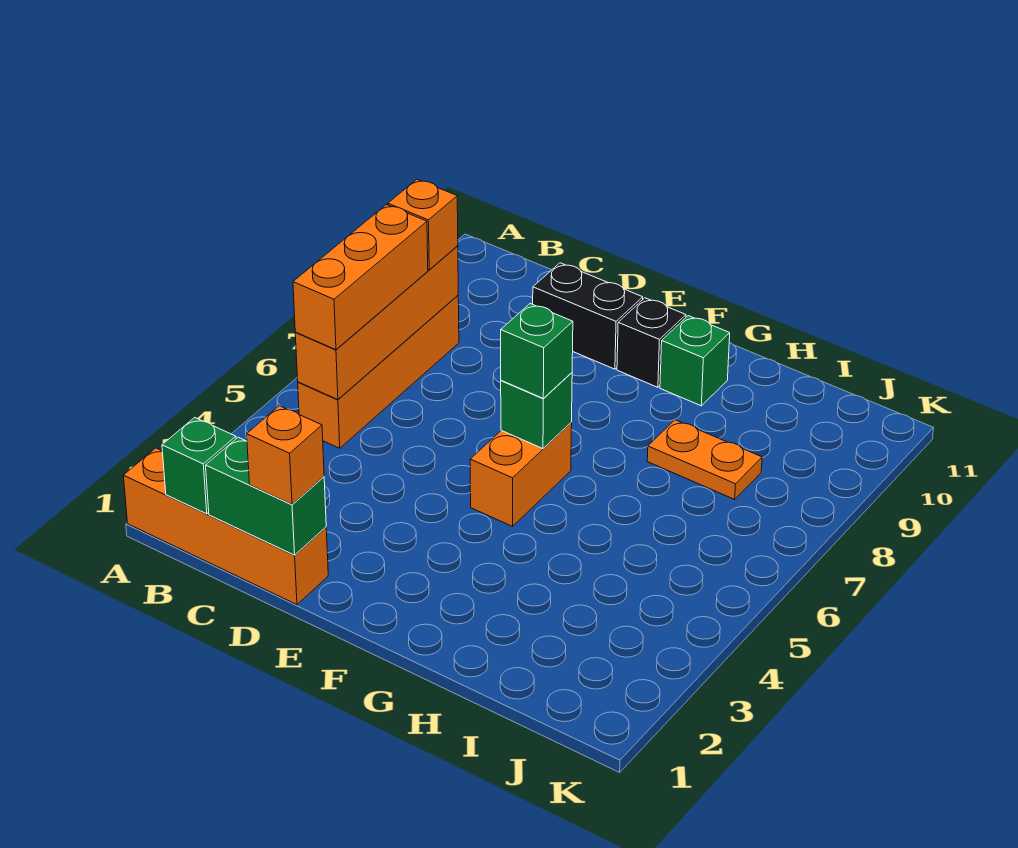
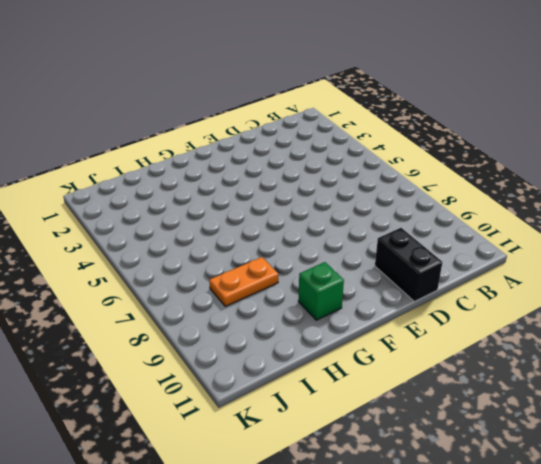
black 1x2 brick [375,228,442,301] -> black 1x2 brick turned to [533,263,643,369]
none -> orange 1x4 brick [123,448,328,605]
none -> orange 1x4 brick [298,296,459,448]
none -> orange 1x2 brick [470,423,572,526]

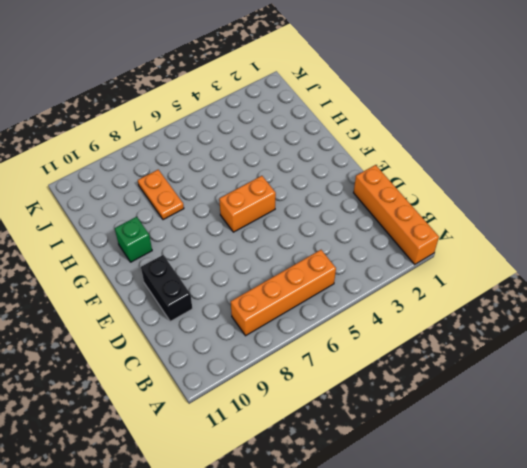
none -> black 1x1 brick [617,298,686,387]
none -> green 1x1 brick [162,417,236,514]
none -> orange 1x4 brick [295,246,458,400]

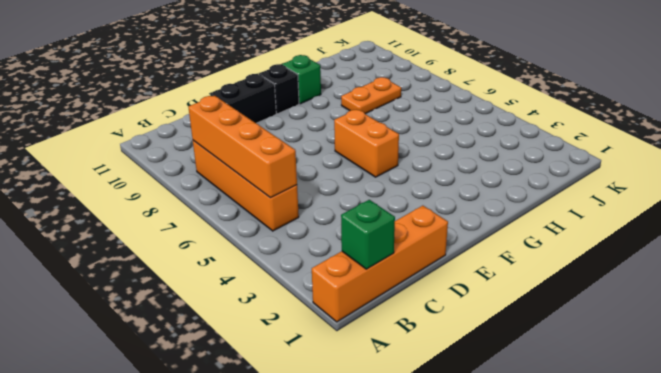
none -> green 1x2 brick [206,437,326,555]
none -> green 1x1 brick [501,373,572,449]
none -> orange 1x3 brick [293,205,428,350]

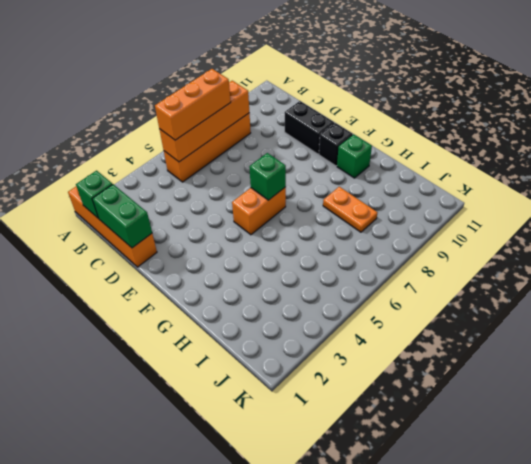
none -> orange 1x1 brick [388,179,458,270]
none -> orange 1x1 brick [247,406,324,504]
none -> green 1x1 brick [501,304,573,399]

